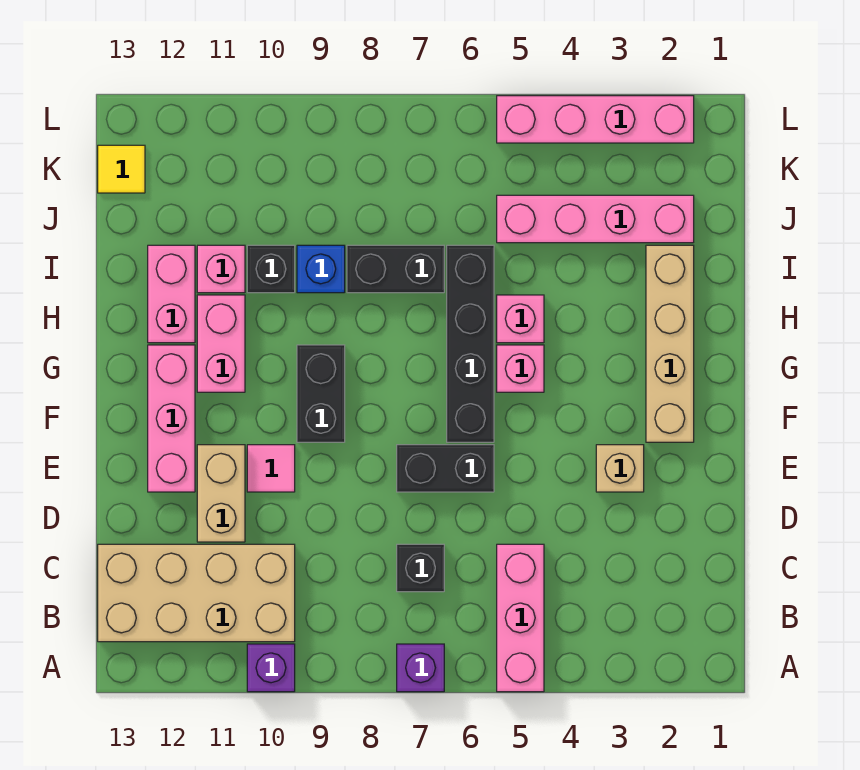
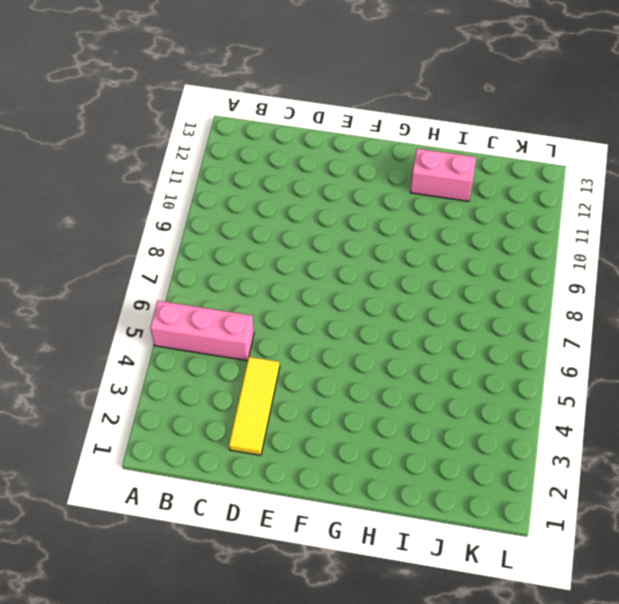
yellow 1x3 tile [229,357,280,455] -> none
none -> purple 1x1 brick [397,644,444,692]
none -> purple 1x1 brick [247,644,295,692]
none -> tan 2x4 brick [98,544,295,642]

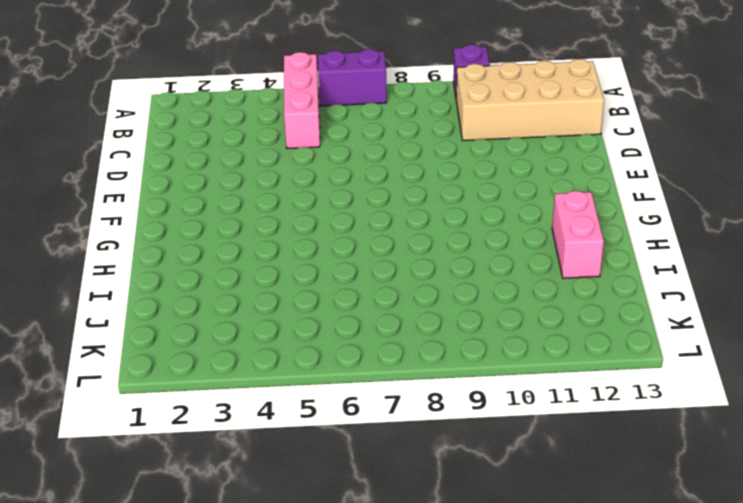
purple 1x2 brick [318,49,387,106] -> purple 1x1 brick [397,644,444,692]
none -> black 1x1 brick [397,544,444,592]
none -> tan 1x2 brick [197,445,245,542]
none -> tan 1x1 brick [596,445,644,492]

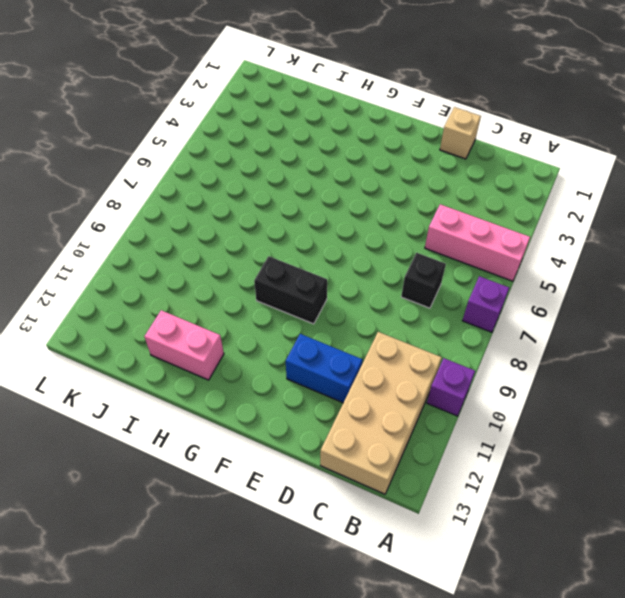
tan 1x1 brick [440,107,481,159] -> tan 1x1 brick moved to [596,445,644,492]
blue 1x2 brick [286,334,363,403] -> tan 1x2 brick [197,445,245,542]
none -> black 1x2 brick [397,445,494,492]
none -> pink 1x1 tile [247,445,295,492]
none -> pink 1x3 brick [148,345,195,492]

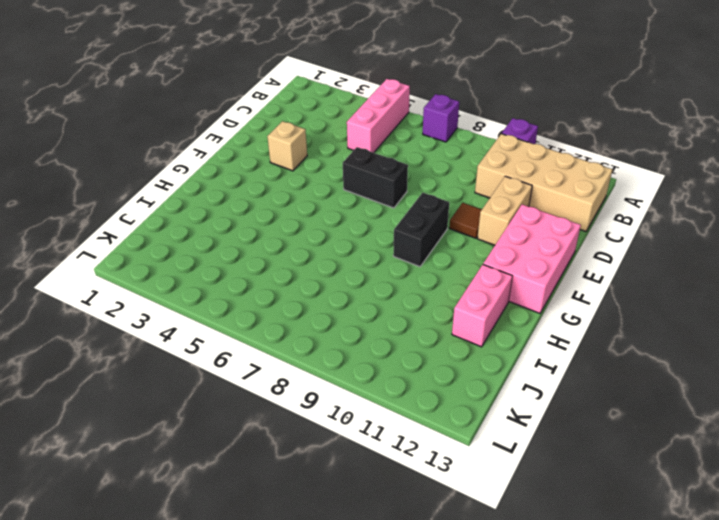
brown 1x1 tile [449,203,482,238] -> pink 1x1 tile [247,445,295,492]
pink 2x3 brick [483,204,581,313] -> pink 1x3 brick [148,345,195,492]
none -> black 1x1 brick [397,544,444,592]
none -> tan 1x4 brick [646,245,694,442]
none -> black 1x4 brick [447,245,494,442]

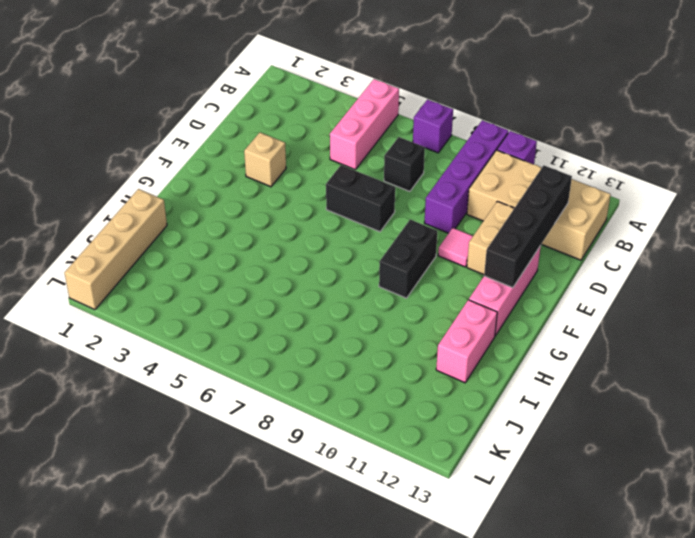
purple 1x4 brick [425,120,509,233] -> none
black 1x4 brick [484,165,572,288] -> black 1x4 brick moved to [447,245,494,442]
tan 1x4 brick [65,189,167,310] -> tan 1x4 brick moved to [646,245,694,442]
none -> pink 1x1 brick [497,345,544,392]
none -> pink 1x2 brick [197,295,245,392]
none -> pink 1x1 brick [497,295,544,343]

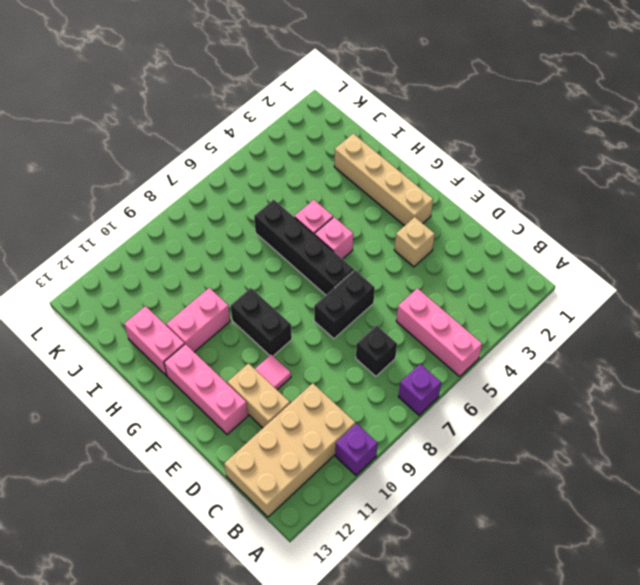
pink 1x2 brick [166,288,230,352] -> pink 1x2 brick turned to [197,295,245,392]
none -> black 1x2 brick [347,245,444,293]
none -> blue 1x1 brick [297,245,345,293]
none -> black 1x1 brick [247,245,295,293]

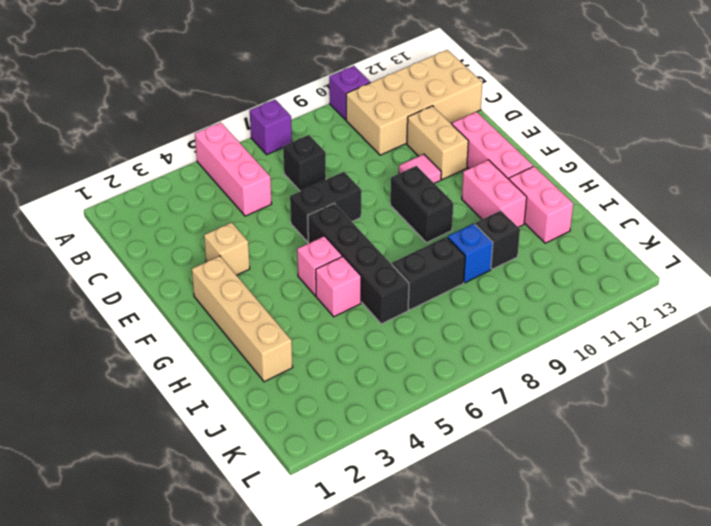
none -> pink 1x1 brick [197,245,245,293]
none -> pink 1x4 brick [497,195,694,243]
none -> yellow 1x1 tile [98,145,145,193]

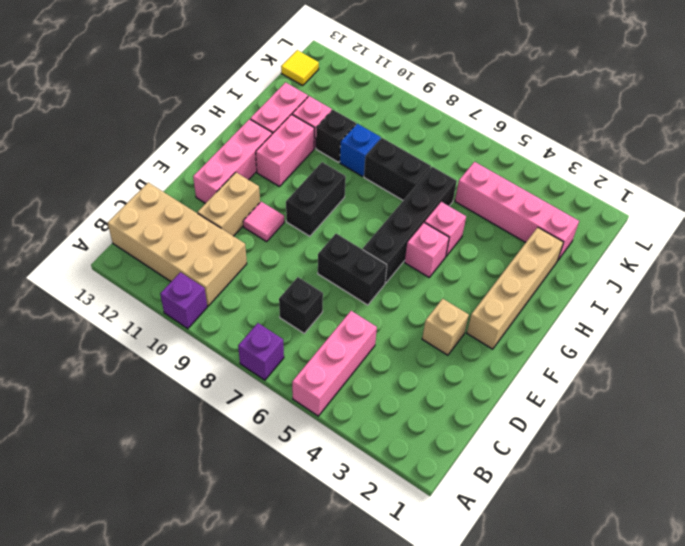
none -> pink 1x4 brick [497,96,694,143]

